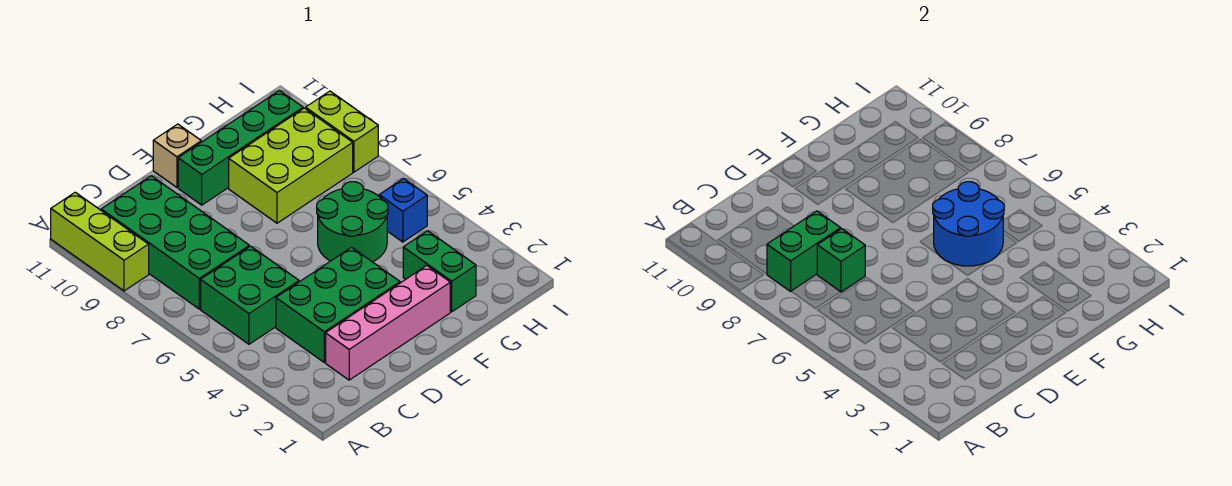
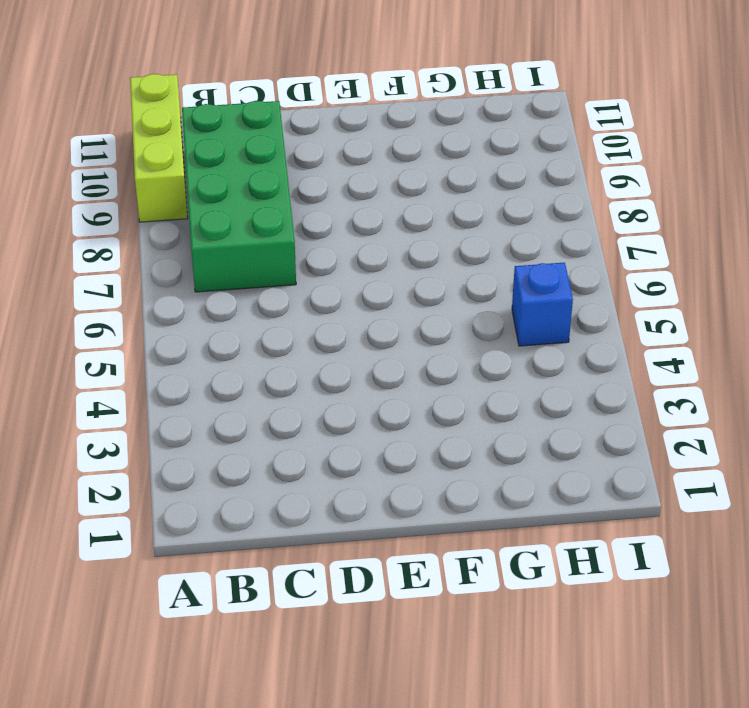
none -> green 2x2 brick [201,246,299,344]
none -> pink 1x4 brick [326,266,450,380]
none -> green 2x3 brick [276,247,400,362]

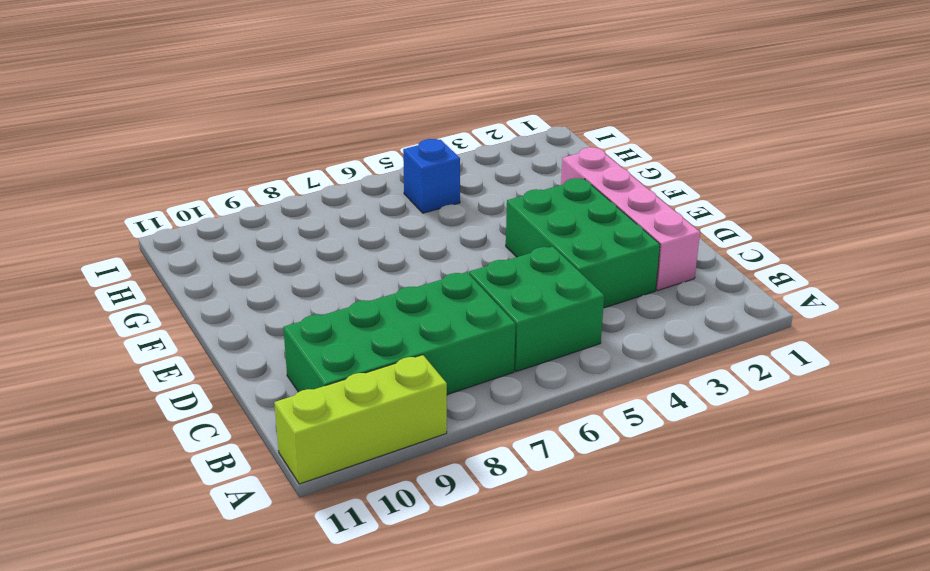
none -> green 1x4 brick [178,91,303,205]
none -> tan 1x1 brick [153,124,201,187]
none -> green 2x2 round brick [317,182,388,262]

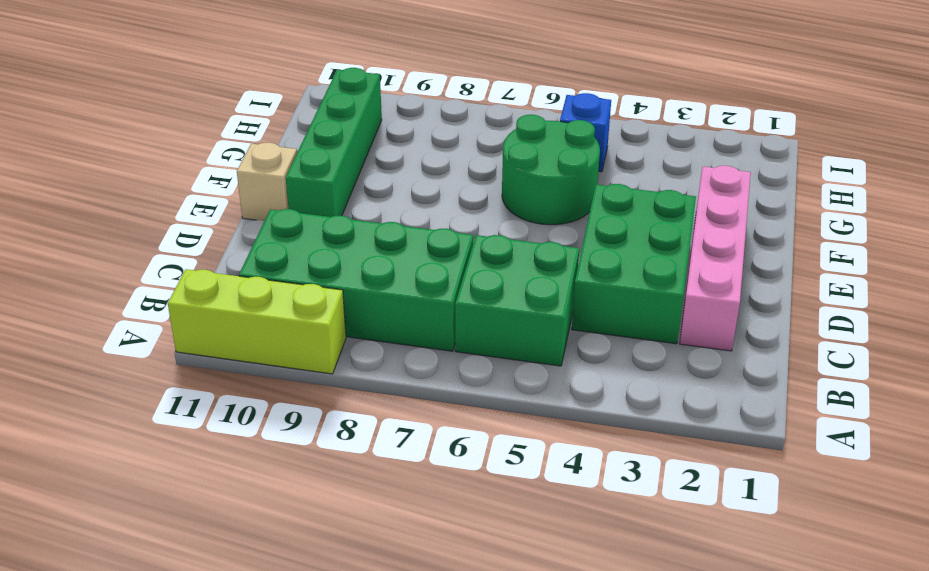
none -> lime 2x3 brick [229,108,353,223]
none -> green 1x2 brick [403,231,476,312]
none -> lime 1x2 brick [305,91,378,172]

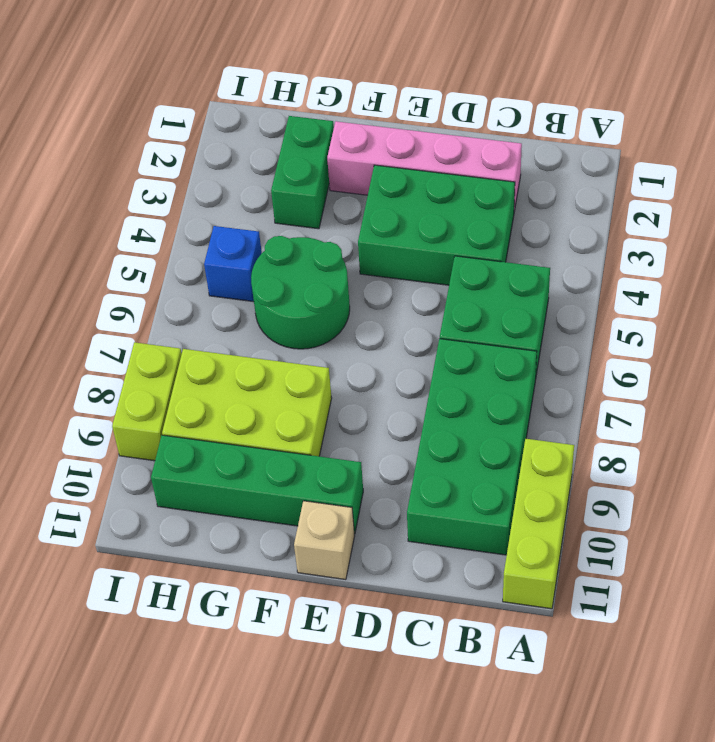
none -> green 1x2 brick [767,211,841,291]
none -> green 1x1 brick [817,229,865,292]
none -> blue 2x2 round brick [933,182,1004,266]

